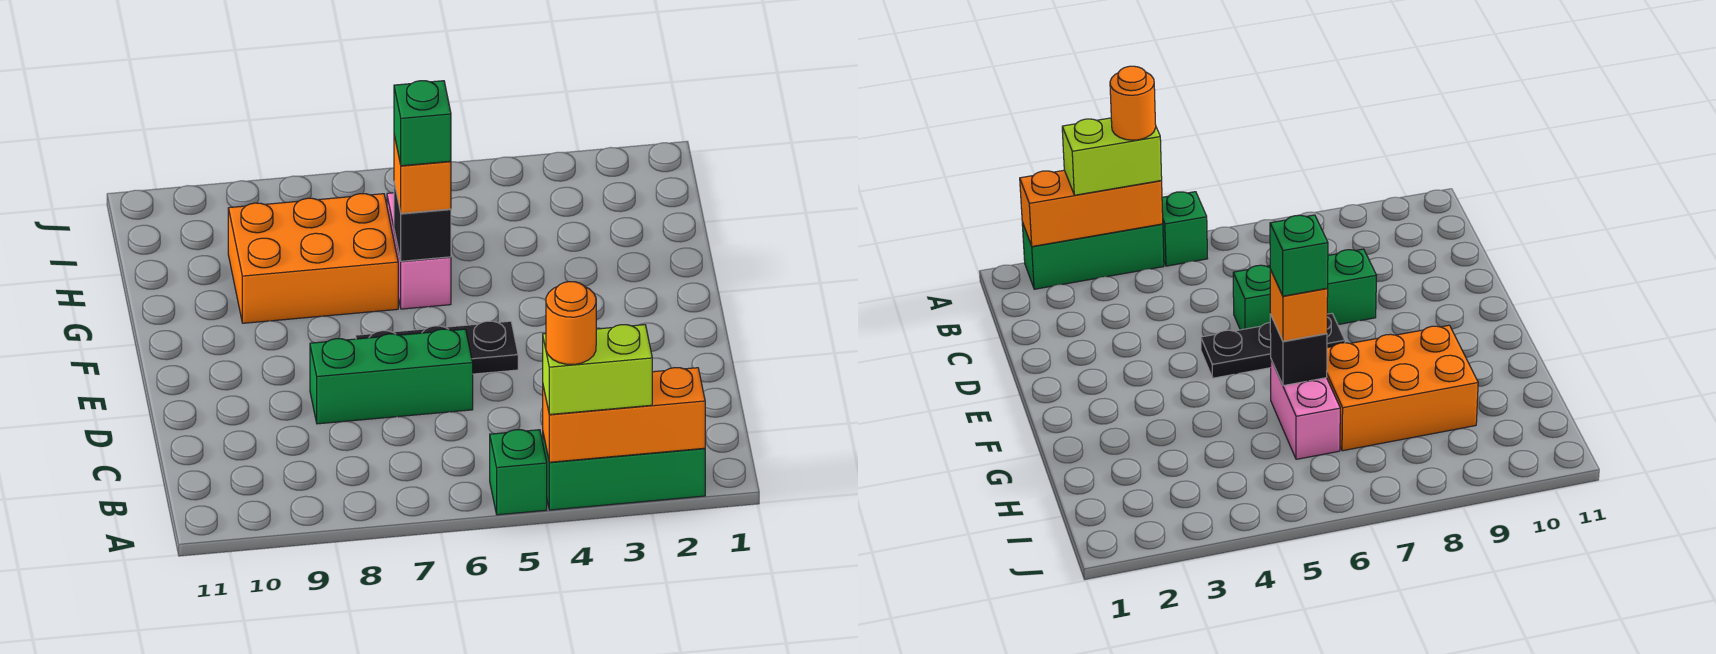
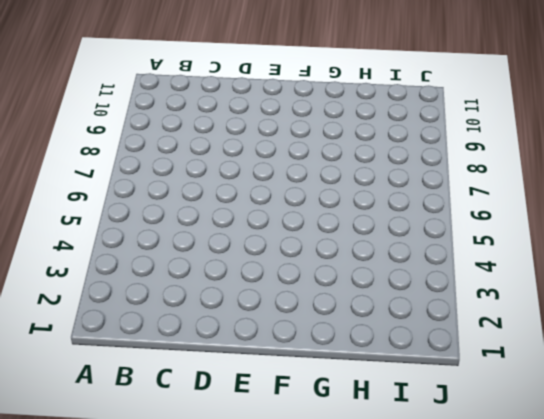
none -> green 1x3 brick [543,434,705,510]
none -> green 1x1 brick [490,430,547,515]
none -> green 1x3 brick [310,329,473,424]

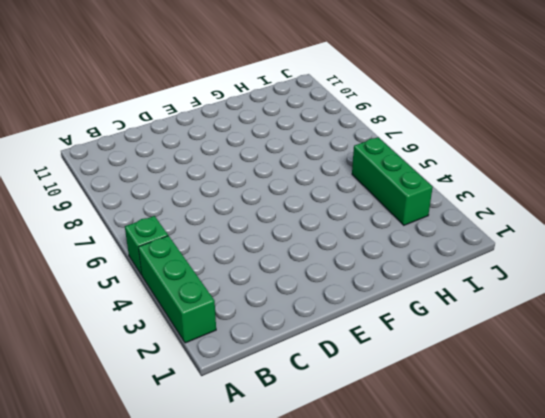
green 1x3 brick [352,137,433,225] -> green 1x3 brick moved to [310,329,473,424]
none -> black 1x3 plate [356,321,518,374]
none -> pink 1x2 brick [387,193,451,309]
none -> orange 2x3 brick [228,194,398,323]

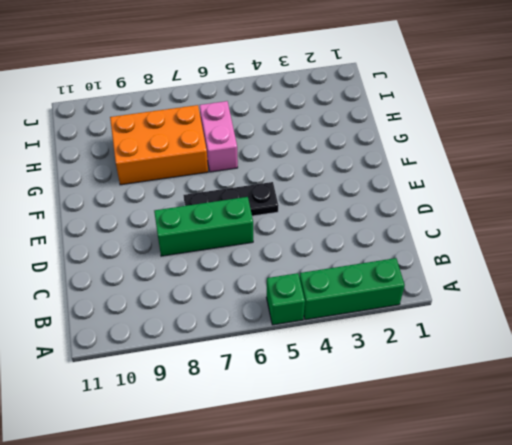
none -> orange 1x3 brick [543,368,705,462]
none -> black 1x1 brick [394,183,451,261]
none -> lime 1x2 brick [543,325,652,415]

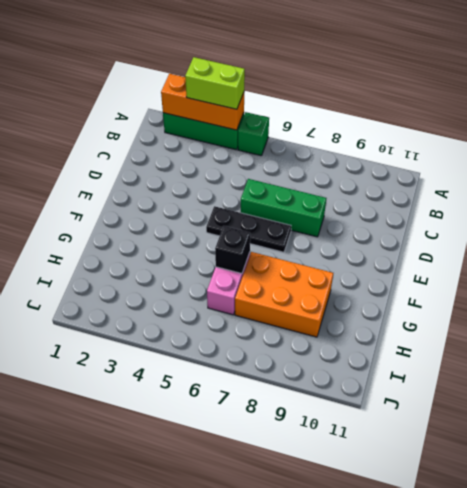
none -> orange 1x1 brick [394,135,451,214]
none -> orange 1x1 round brick [546,282,596,365]
none -> green 1x1 brick [394,81,451,166]

